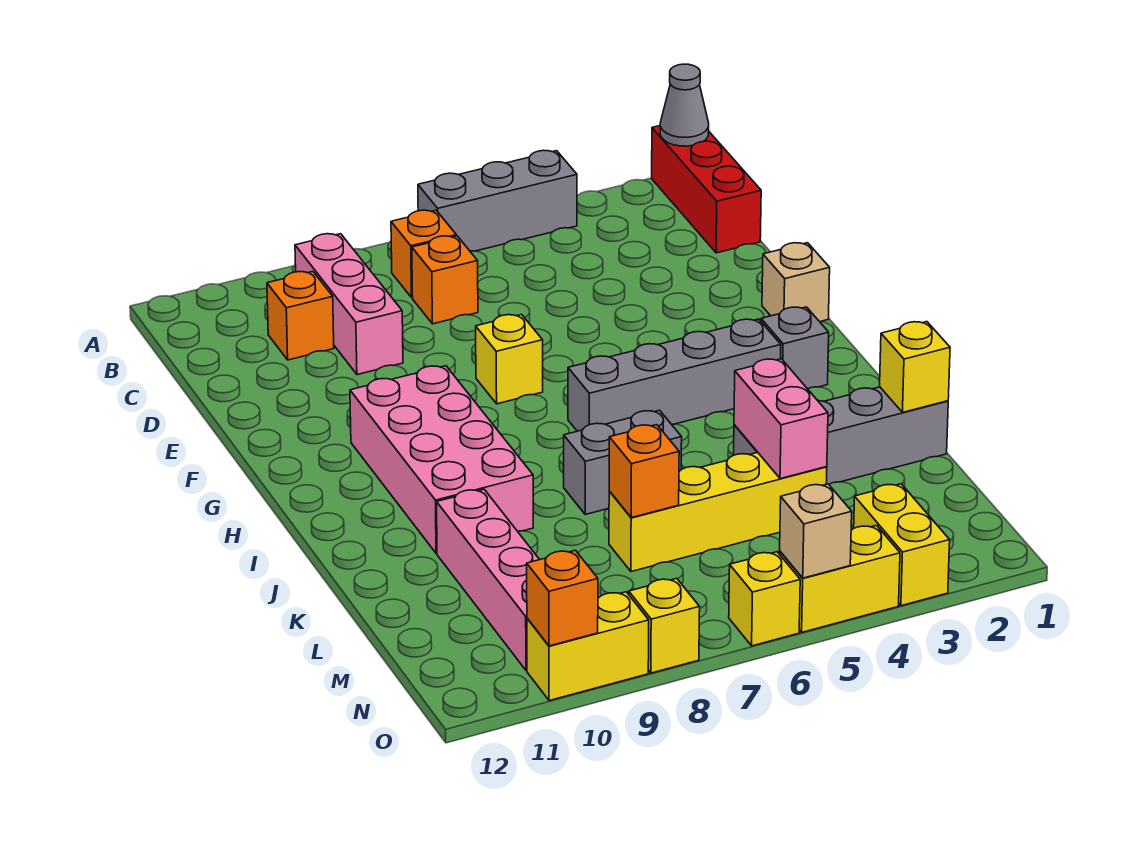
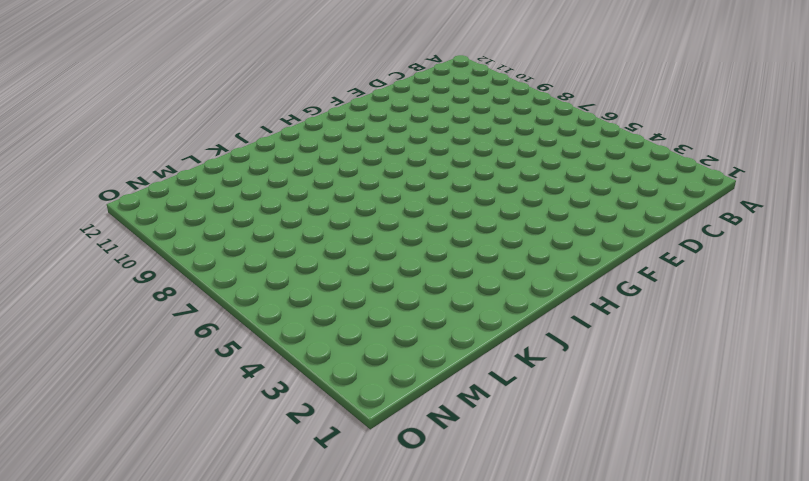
none -> red 1x3 brick [652,126,761,253]
none -> grey 1x3 brick [418,150,577,251]
none -> orange 1x1 brick [391,210,456,298]

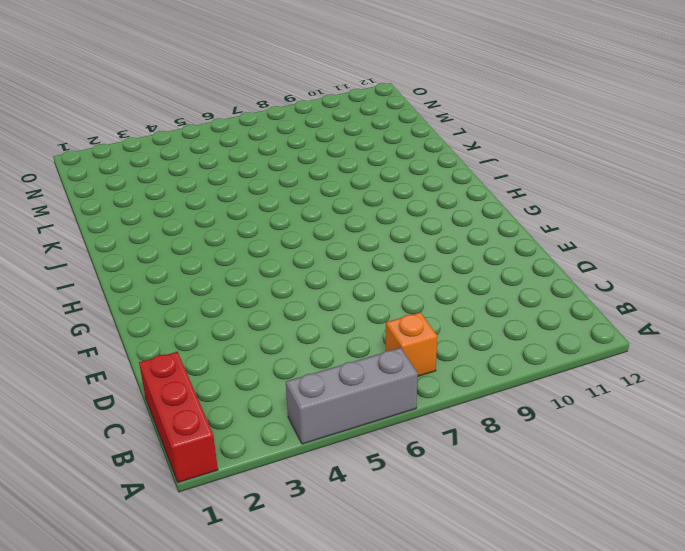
none -> pink 1x3 brick [295,234,403,375]
none -> orange 1x1 brick [412,236,478,324]
none -> orange 1x1 brick [267,272,334,360]

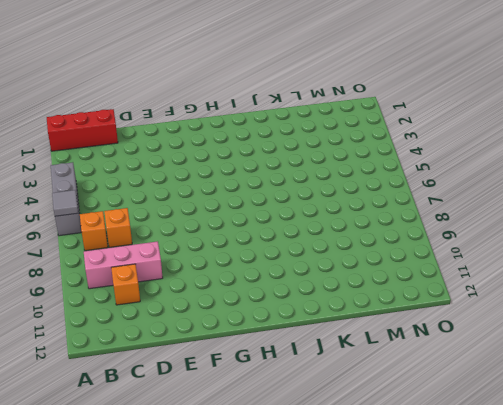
grey 1x1 tile [52,190,78,216] -> none
none -> tan 1x1 brick [762,243,830,322]
none -> yellow 1x1 brick [476,315,543,404]
none -> pink 2x4 brick [350,366,533,553]

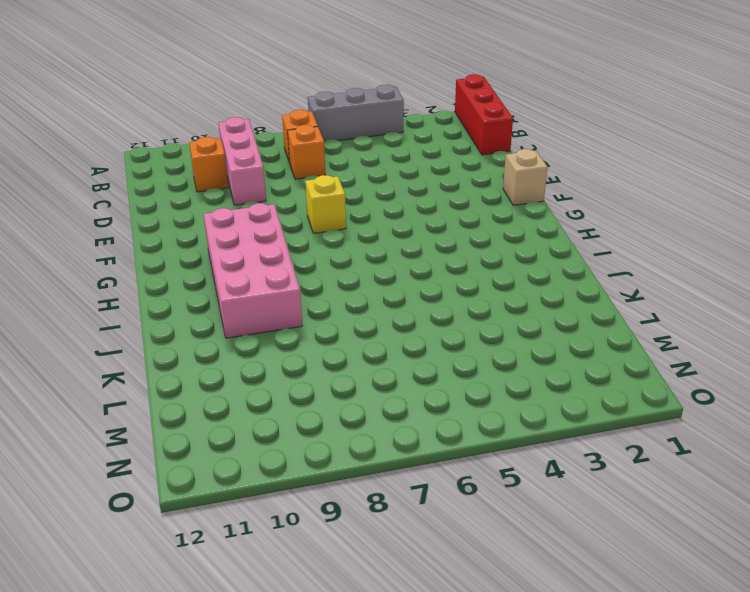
none -> grey 1x1 brick [761,307,829,389]
none -> grey 1x4 brick [568,319,781,431]
none -> grey 1x2 brick [564,410,682,514]

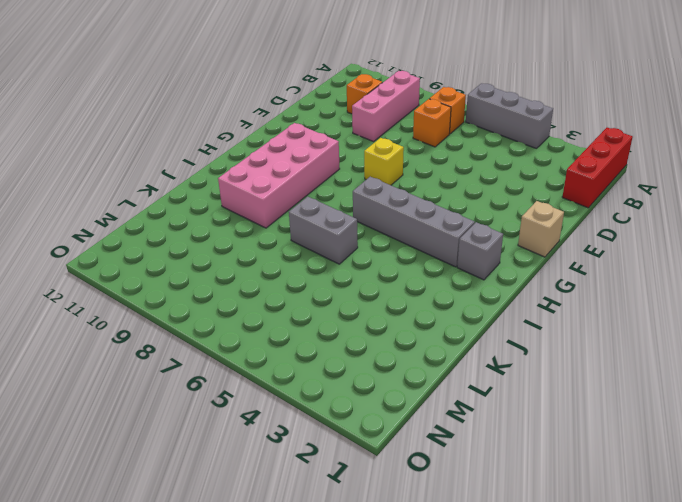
none -> grey 1x4 brick [734,387,948,484]
none -> pink 1x4 brick [437,489,540,671]
none -> yellow 1x4 brick [609,452,827,572]

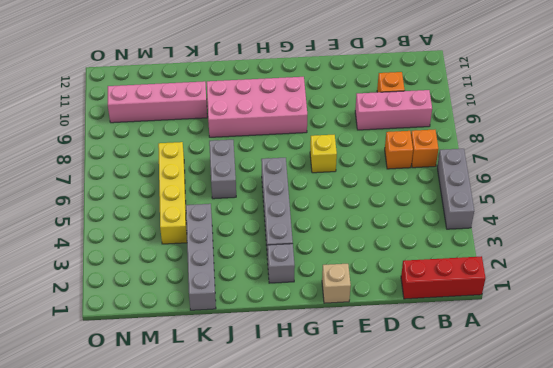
none -> yellow 1x2 brick [854,484,950,606]
none -> yellow 1x2 brick [780,525,900,632]
none -> yellow 1x1 brick [729,552,800,646]

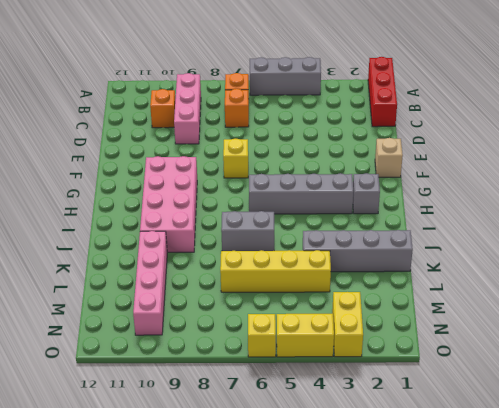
none -> yellow 1x1 brick [629,578,700,673]
none -> yellow 1x2 brick [527,592,649,701]
none -> grey 1x1 cone [660,64,709,146]

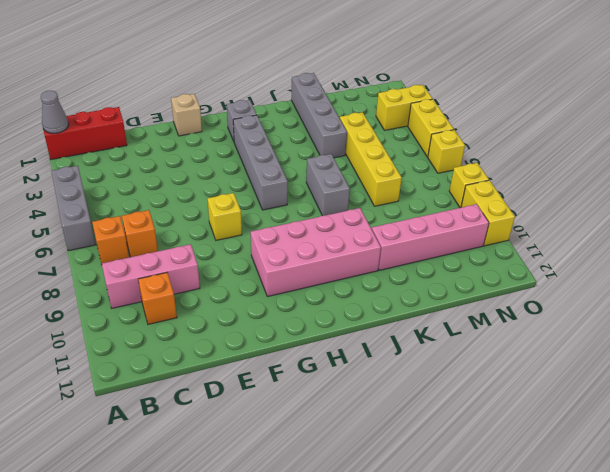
none -> yellow 1x1 brick [880,322,950,412]
none -> pink 1x2 brick [734,359,828,479]
none -> orange 1x1 brick [609,425,679,518]

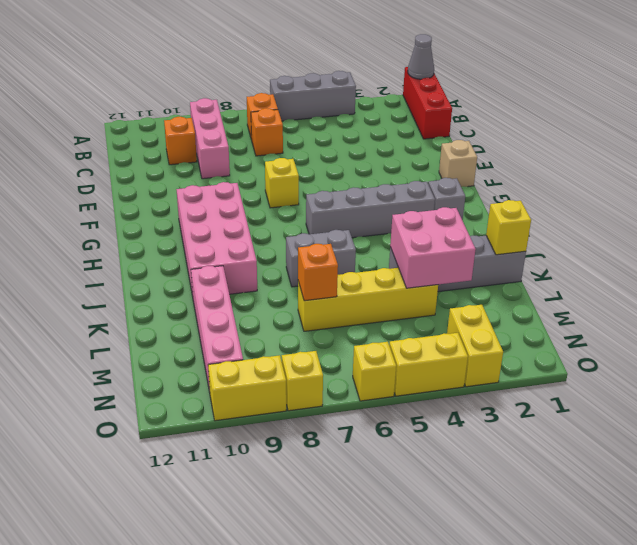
pink 2x2 brick [390,207,476,288] -> pink 1x2 brick [734,359,828,479]
none -> tan 1x1 brick [780,484,852,578]
none -> orange 1x1 brick [527,550,598,646]

